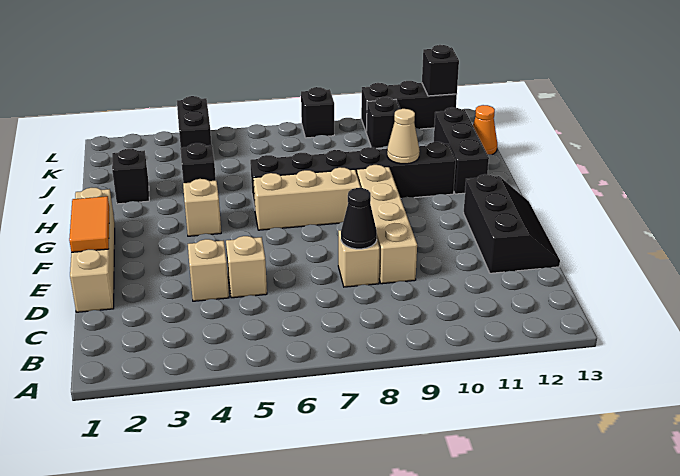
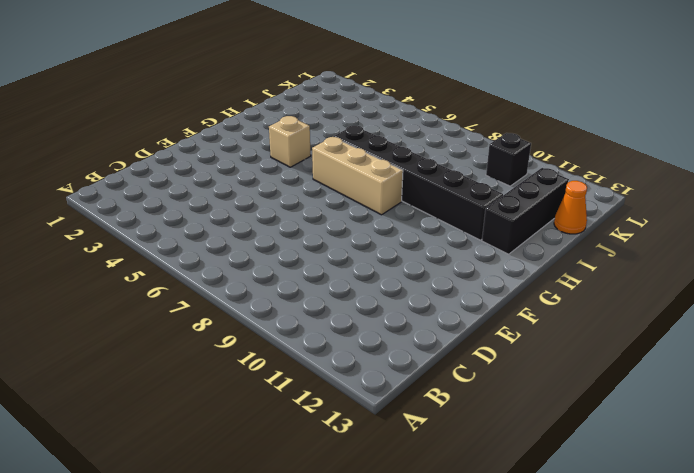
none -> tan 1x4 brick [70,188,115,312]
none -> tan 1x1 brick [188,239,229,301]
none -> tan 1x1 brick [226,236,267,298]

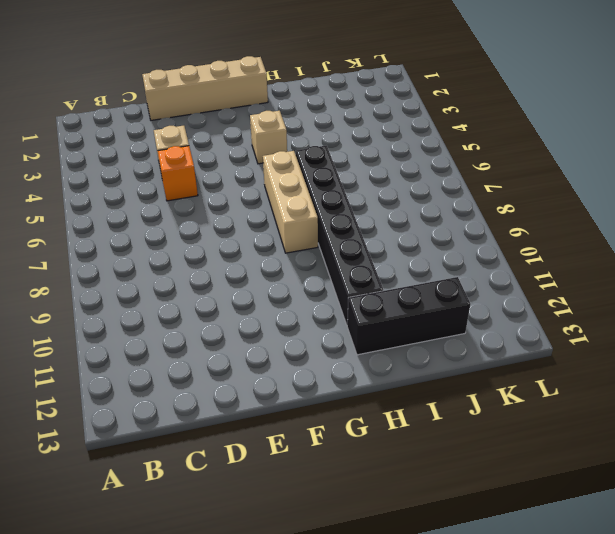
orange 1x1 brick [158,146,198,201] -> tan 1x1 brick [226,236,267,298]
none -> tan 1x1 brick [338,230,380,287]
none -> tan 1x4 brick [357,165,417,284]
none -> black 2x3 slope [464,174,560,273]

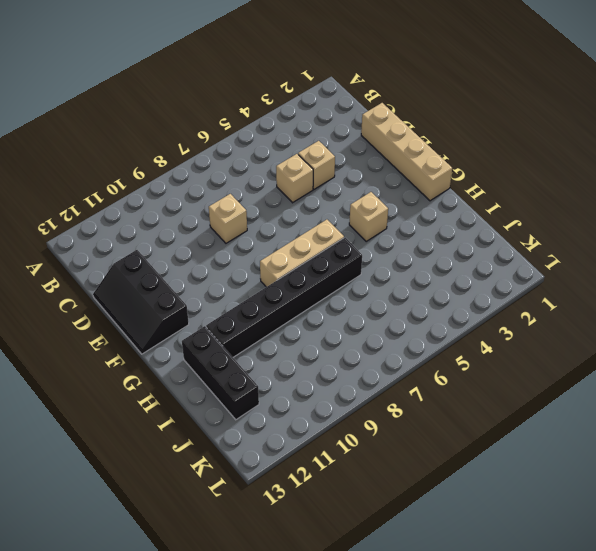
none -> tan 1x4 brick [357,165,417,284]
none -> black 1x1 brick [112,149,149,204]
none -> black 1x1 brick [180,143,216,183]

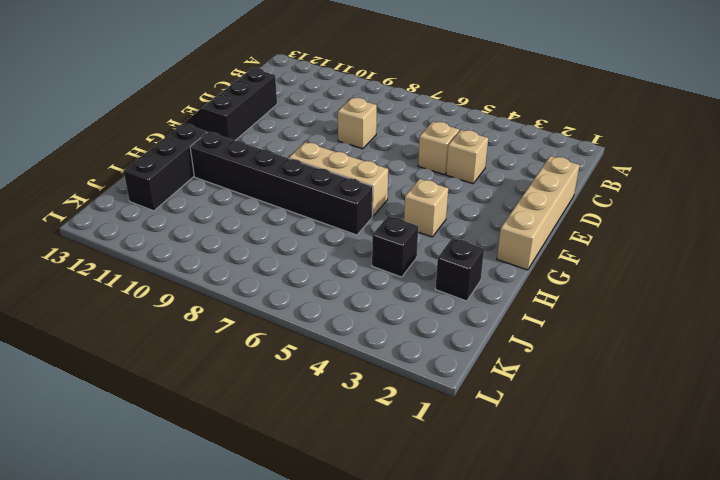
none -> tan 1x4 brick [357,165,417,284]
none -> orange 1x1 cone [473,105,497,155]
none -> black 1x2 brick [177,96,211,148]

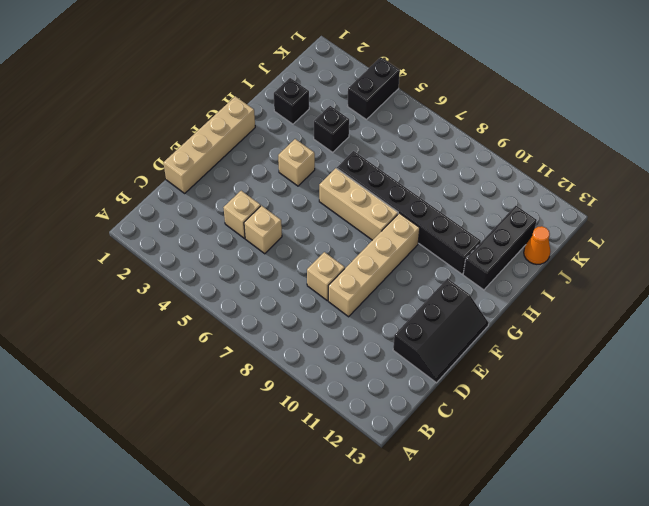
none -> black 1x1 brick [367,97,400,148]
none -> black 1x1 brick [301,87,334,138]
none -> black 1x3 brick [361,81,457,133]

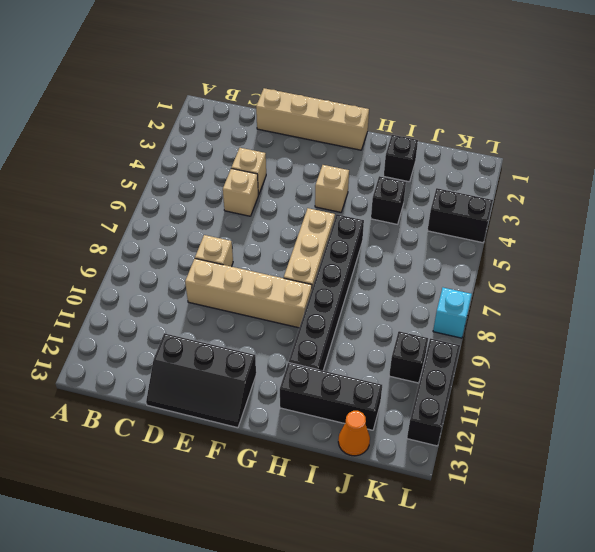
cyan 1x1 brick [433,288,472,338] -> black 1x1 brick [301,87,334,138]
none -> black 1x1 cone [341,188,377,249]
none -> orange 1x2 tile [69,196,109,252]
none -> tan 1x1 cone [387,109,420,164]

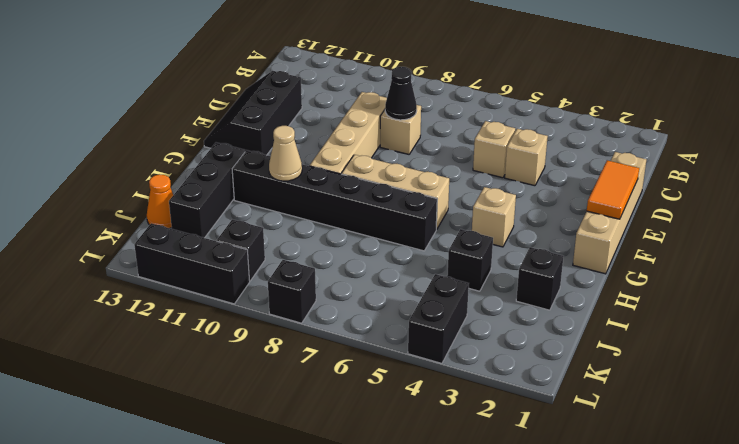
none -> black 1x1 brick [422,45,459,96]

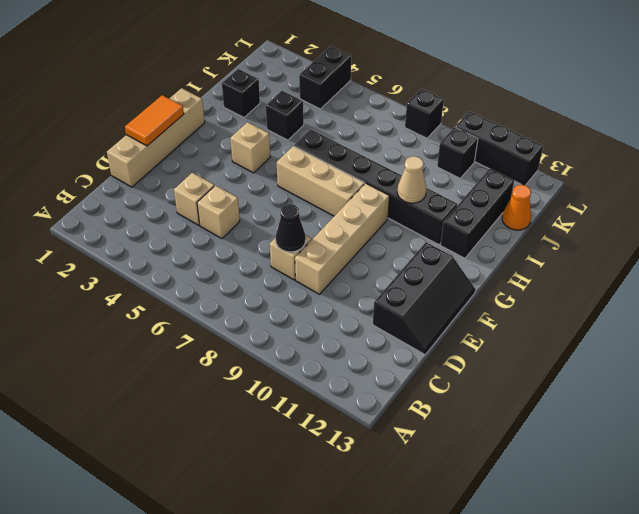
none -> black 1x1 brick [422,45,459,96]

